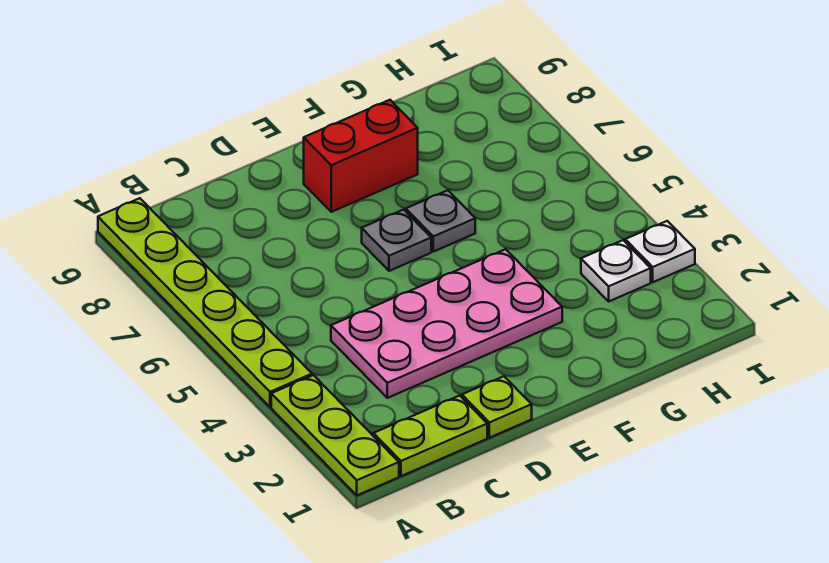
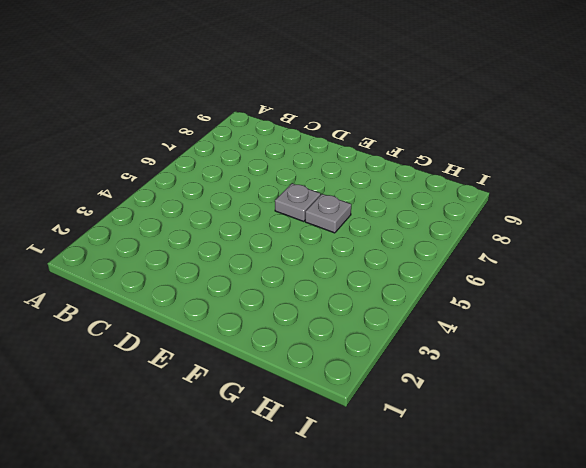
none -> lime 1x3 plate [271,375,399,495]
none -> lime 1x6 plate [98,198,312,407]

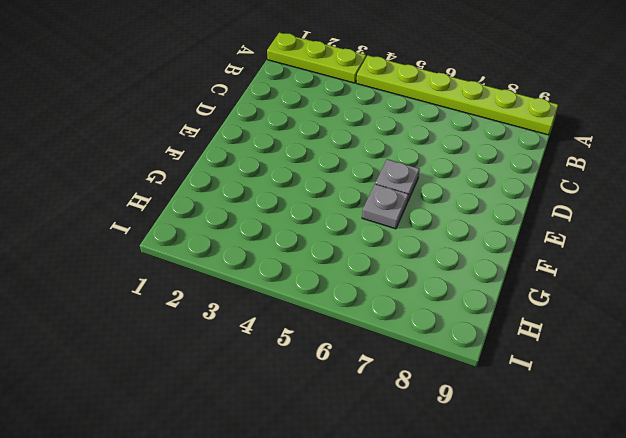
none -> lime 1x2 plate [373,396,487,476]
none -> pink 2x4 plate [331,249,562,398]

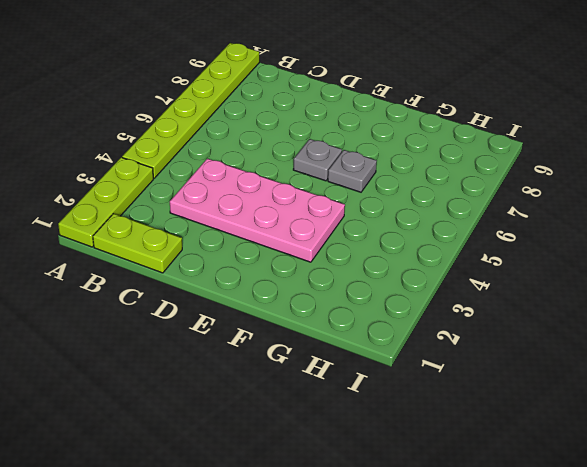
none -> lime 1x1 plate [462,376,532,438]
none -> red 1x2 brick [304,100,418,212]

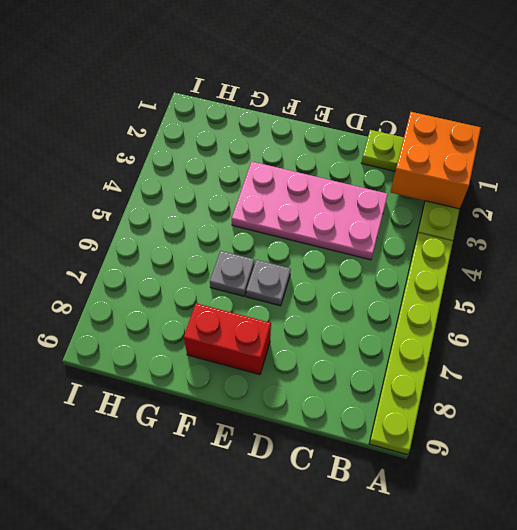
orange 2x2 brick [390,112,481,209] -> none
none -> lime 1x1 plate [462,376,532,438]
none -> white 1x1 plate [581,240,651,301]

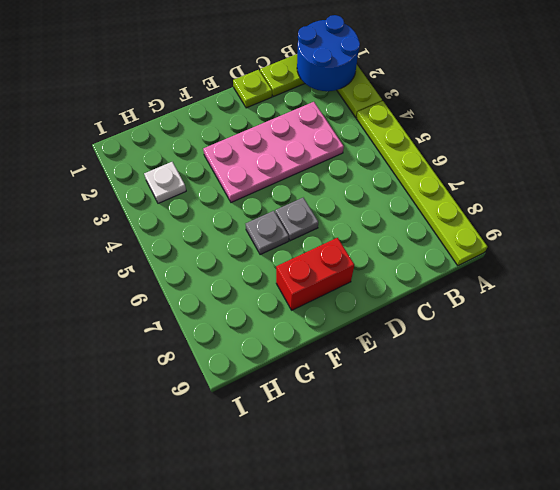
blue 2x2 round brick [297,15,360,91] -> none
none -> white 1x1 plate [625,221,695,282]

